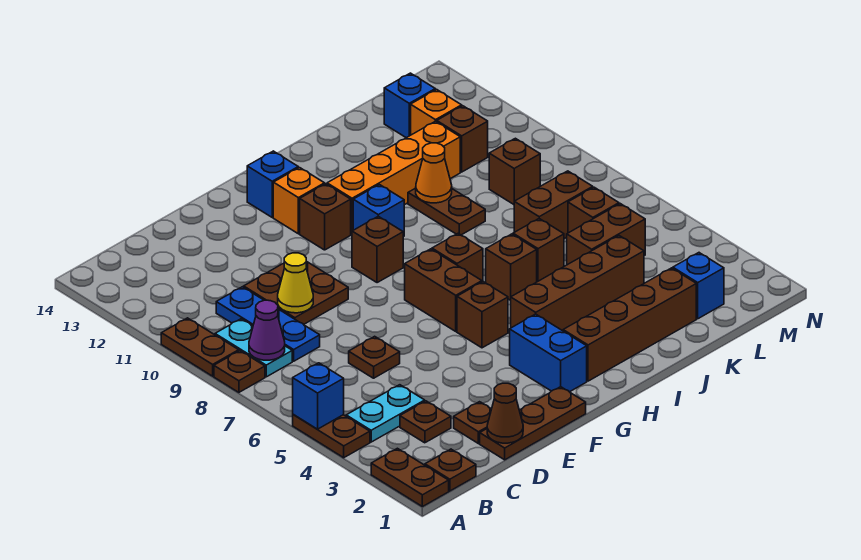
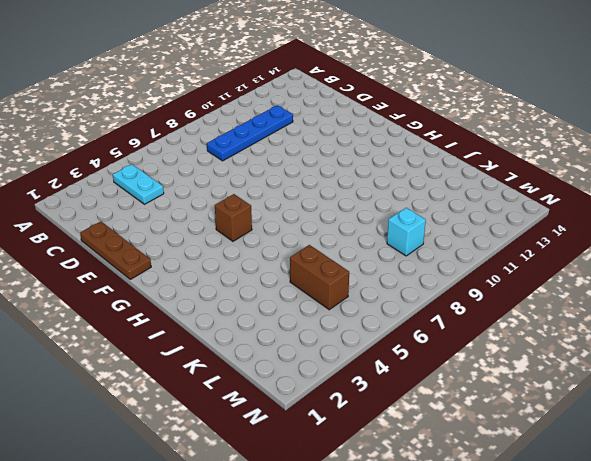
blue 1x4 plate [207,105,293,161] -> blue 1x3 plate [216,287,320,361]
cyan 1x1 brick [387,208,426,256] -> brown 1x1 brick [489,138,540,204]
none -> brown 1x2 plate [371,448,449,507]
none -> brown 1x2 plate [293,415,370,458]
none -> brown 1x1 plate [214,351,265,392]
none -> brown 1x2 plate [161,318,239,376]

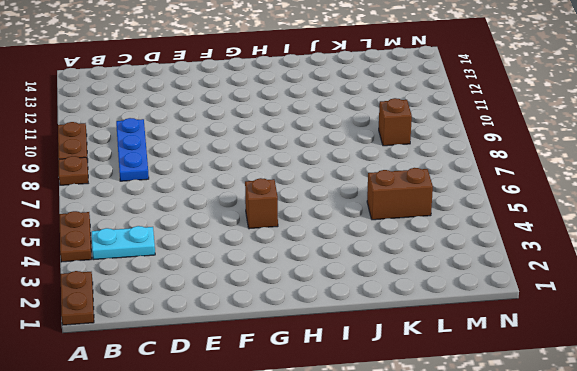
none -> brown 1x1 plate [425,449,476,491]
none -> cyan 1x2 plate [215,319,292,377]
none -> brown 1x1 plate [400,401,451,443]
none -> brown 1x3 plate [480,387,586,460]

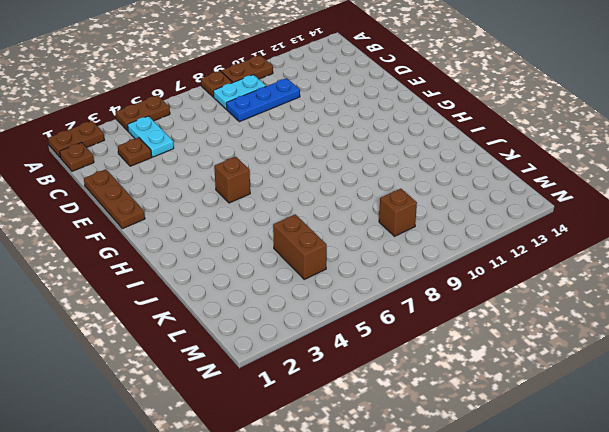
none -> brown 1x1 plate [454,402,491,444]
none -> brown 1x1 plate [349,336,400,378]
none -> brown 2x2 plate [244,261,348,324]
none -> blue 1x2 brick [510,314,587,392]

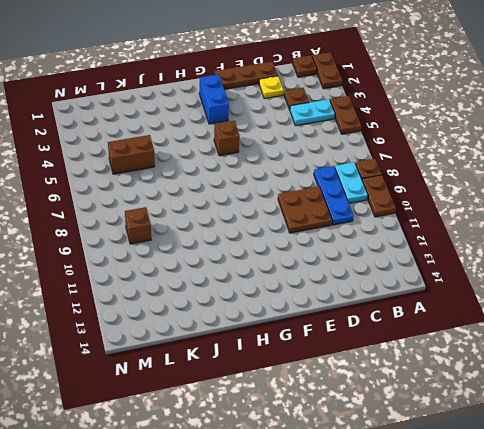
yellow 1x1 plate [259,76,283,99] -> brown 1x1 plate [454,402,491,444]
none -> brown 1x1 plate [349,336,400,378]
none -> brown 1x2 brick [405,249,482,331]
none -> brown 1x1 brick [352,216,403,283]
none -> brown 1x1 brick [300,184,351,250]

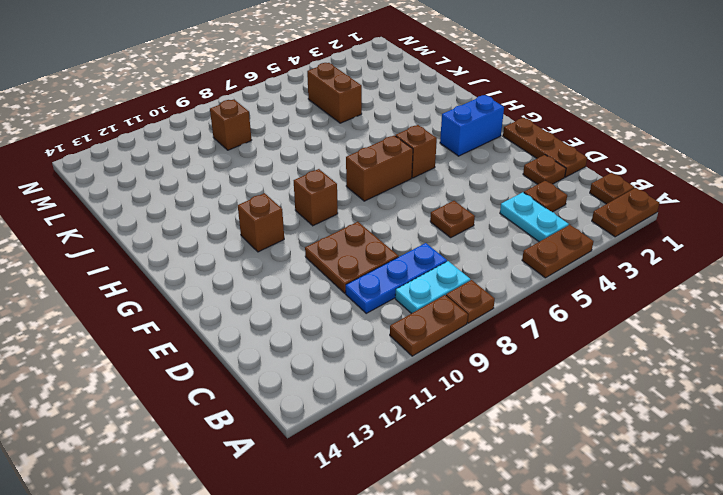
none -> orange 1x1 brick [273,168,325,234]
none -> blue 1x1 brick [247,151,298,217]
none -> brown 1x4 brick [563,268,696,381]
none -> brown 1x4 brick [511,236,644,331]

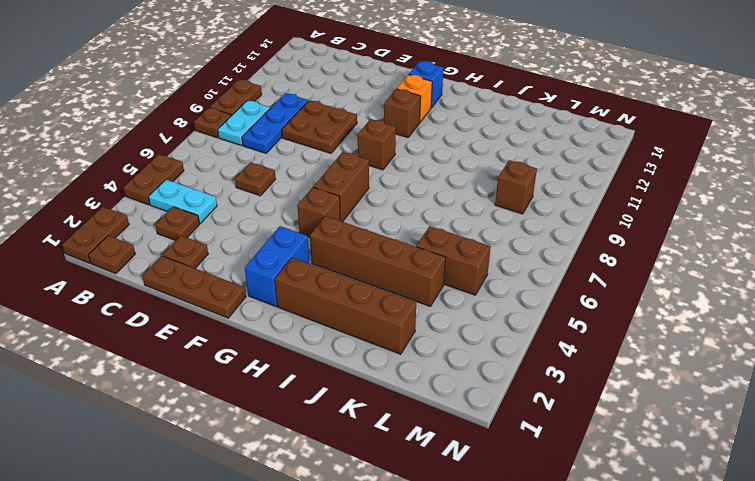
none -> brown 1x1 brick [432,233,483,282]
none -> blue 1x1 brick [353,184,404,237]
none -> orange 1x4 brick [327,121,460,234]
none -> brown 1x1 brick [486,234,537,300]

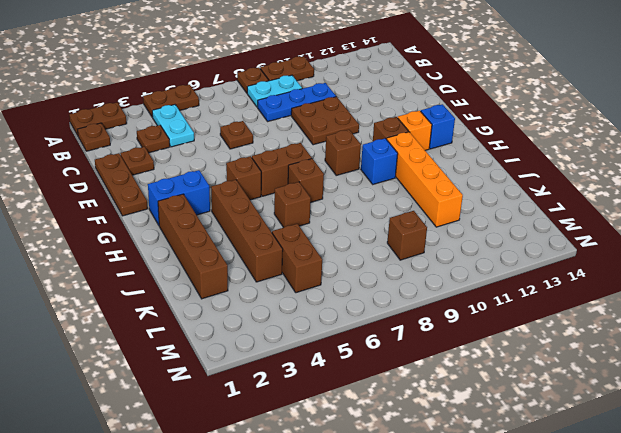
none -> brown 1x1 brick [513,219,564,282]
none -> brown 1x2 plate [408,188,485,235]
none -> brown 1x2 brick [514,171,593,239]
none -> blue 1x1 brick [673,253,724,319]

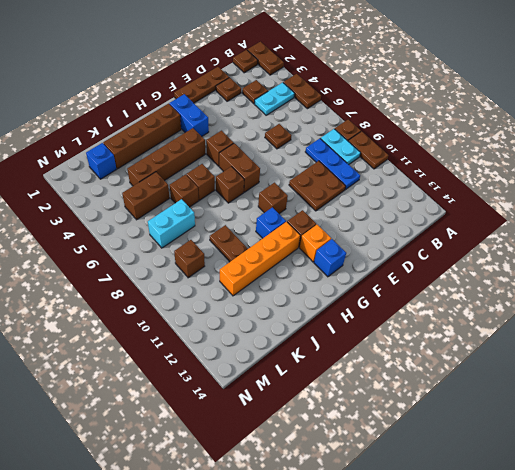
cyan 1x2 brick [148,199,195,248] -> brown 1x2 brick [514,171,593,239]
none -> brown 1x1 brick [568,187,619,233]
none -> brown 1x1 brick [437,106,488,172]
none -> orange 1x1 brick [411,89,462,135]
none -> blue 1x1 brick [384,73,435,138]

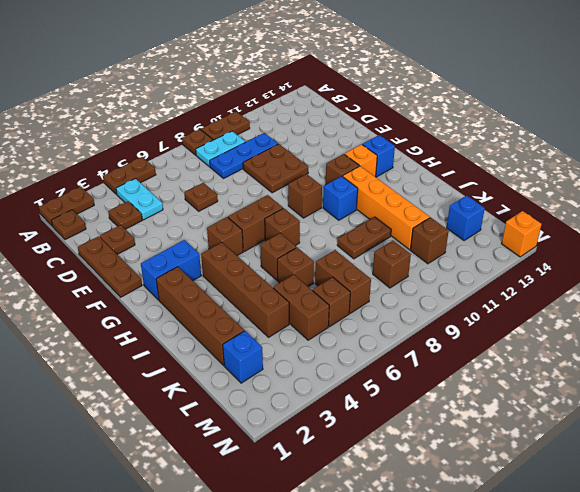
orange 1x1 brick [502,211,542,257] -> orange 1x1 brick moved to [411,89,462,135]
none -> blue 1x1 brick [293,363,344,429]
none -> purple 1x1 cone [249,300,285,360]
none -> brown 1x1 cone [487,383,523,443]
none -> yellow 1x1 cone [278,253,313,313]

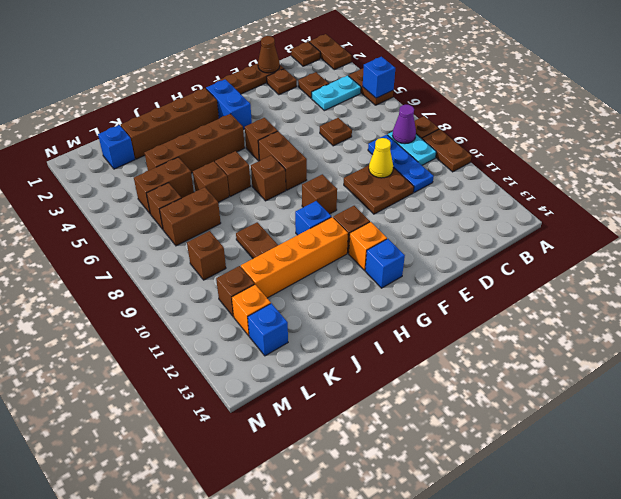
none -> orange 1x1 cone [416,143,452,203]

